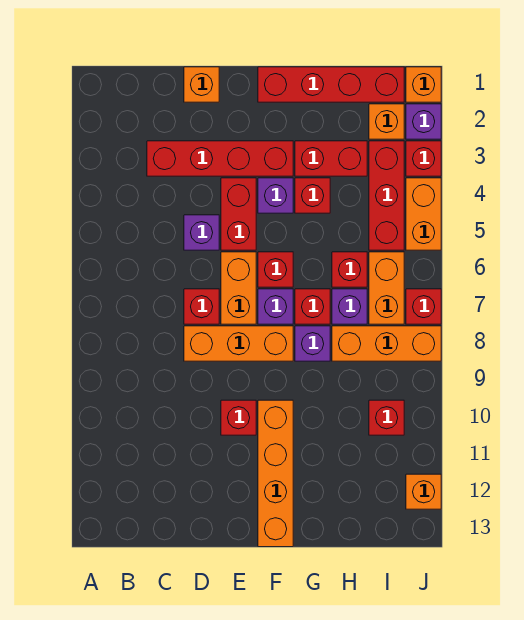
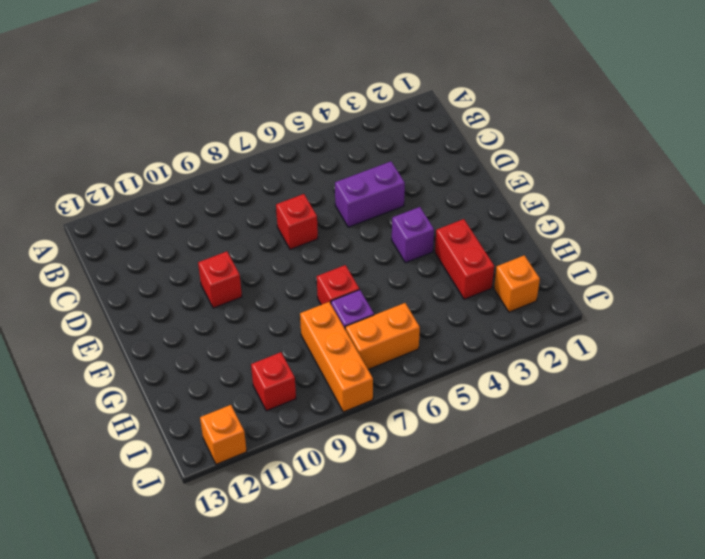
purple 1x2 brick [335,161,405,227] -> purple 1x1 brick [184,215,219,250]
none -> red 1x4 brick [147,141,293,176]
none -> orange 1x1 brick [184,67,219,102]
none -> orange 1x3 brick [184,326,293,361]
none -> red 1x2 brick [221,178,256,250]

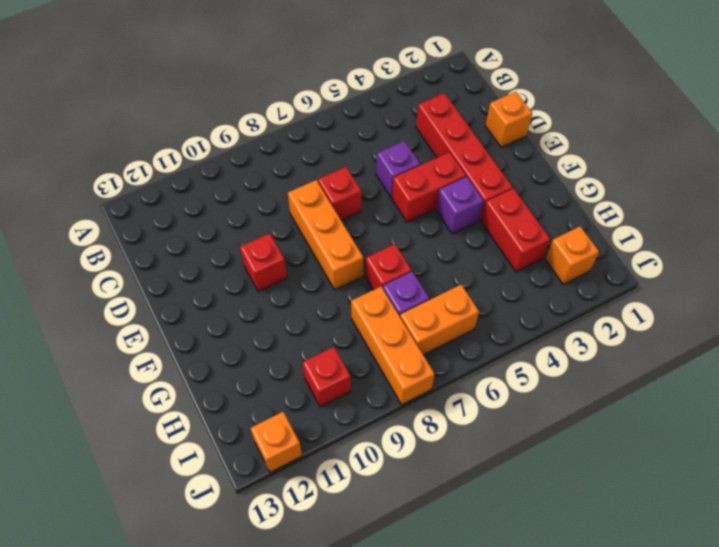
none -> orange 1x2 brick [221,252,256,324]
none -> red 1x4 brick [258,67,404,102]
none -> red 1x1 brick [258,252,293,287]
none -> purple 1x1 brick [258,289,293,324]

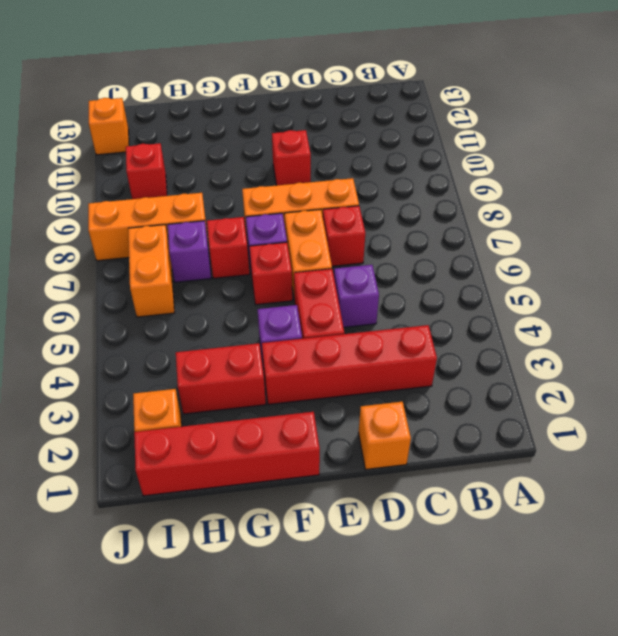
none -> orange 1x4 brick [258,400,293,547]
none -> red 1x1 brick [295,178,330,213]
none -> purple 1x1 brick [295,326,330,361]
none -> red 1x1 brick [332,252,367,287]

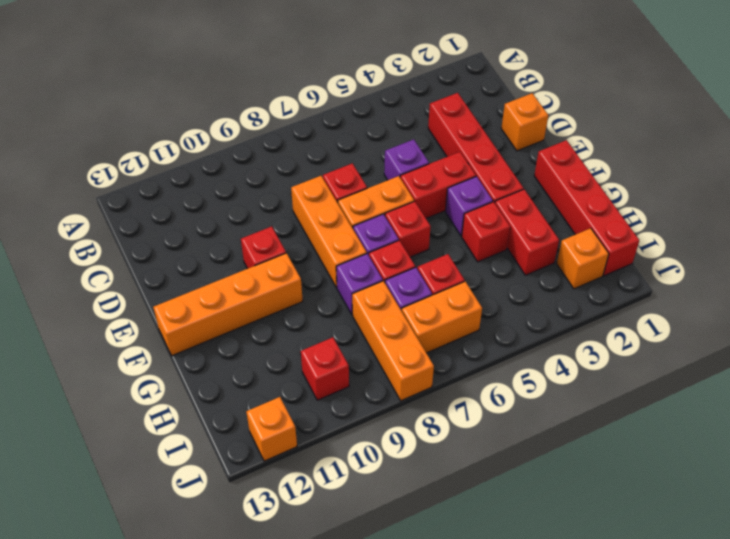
none -> red 1x3 brick [369,141,404,250]
none -> orange 1x1 brick [406,67,441,102]
none -> purple 1x1 brick [406,104,441,139]
none -> red 1x1 brick [406,141,441,176]

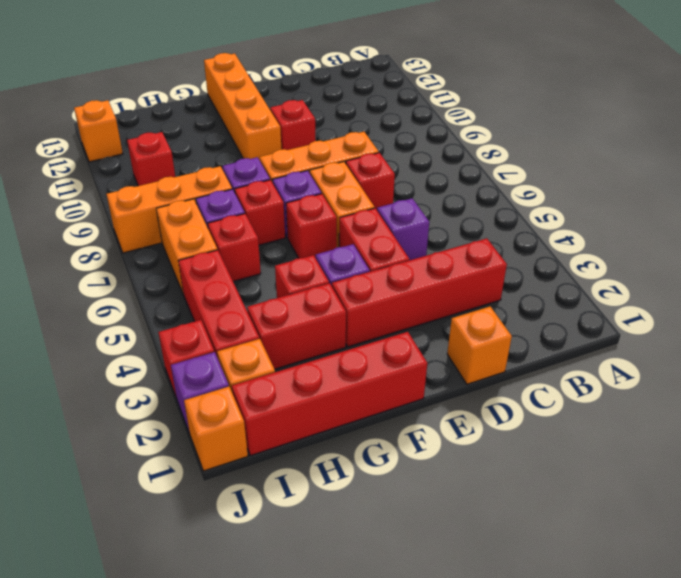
none -> orange 1x2 brick [406,178,441,250]
none -> red 1x1 brick [406,289,441,324]

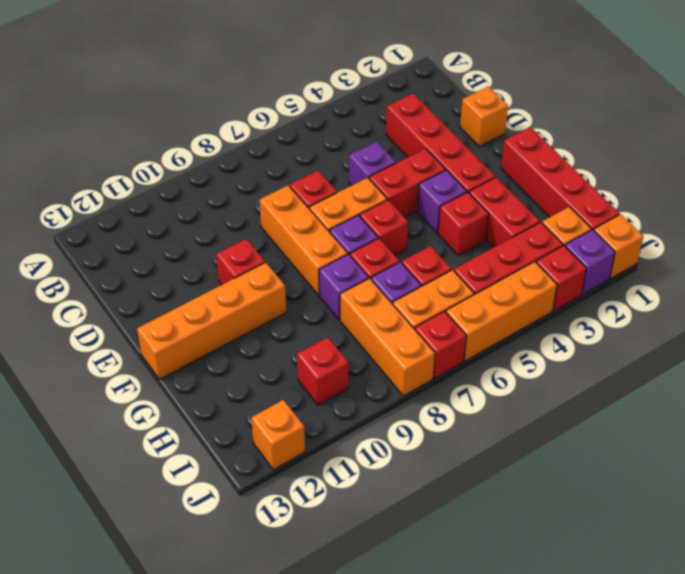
orange 1x3 brick [446,262,557,361] -> orange 1x2 brick [406,178,441,250]

